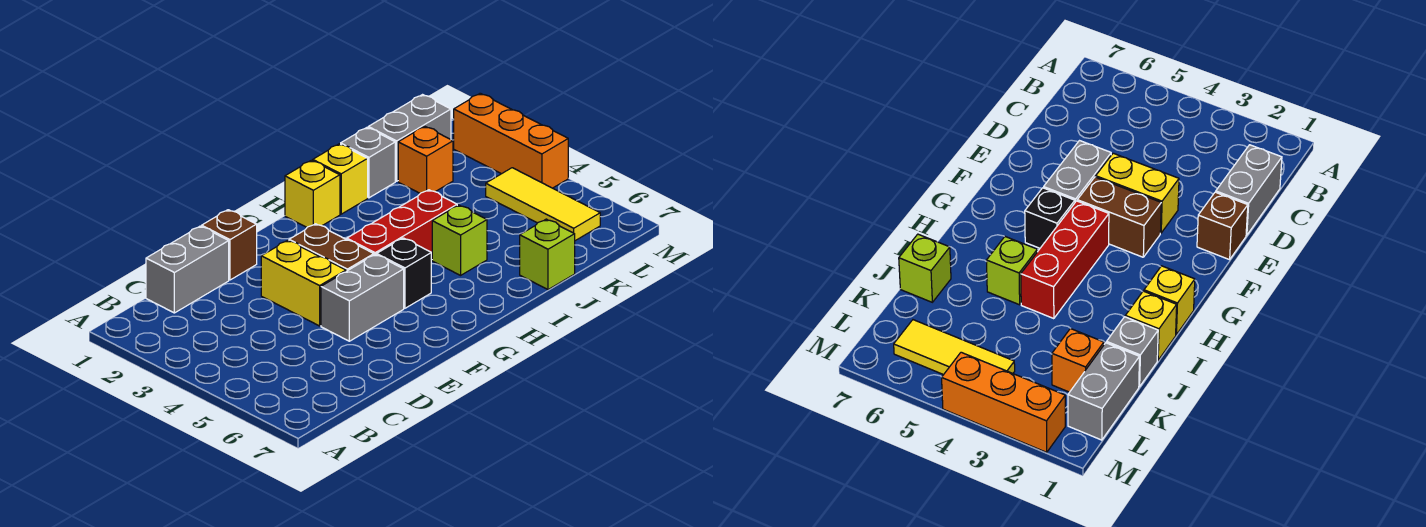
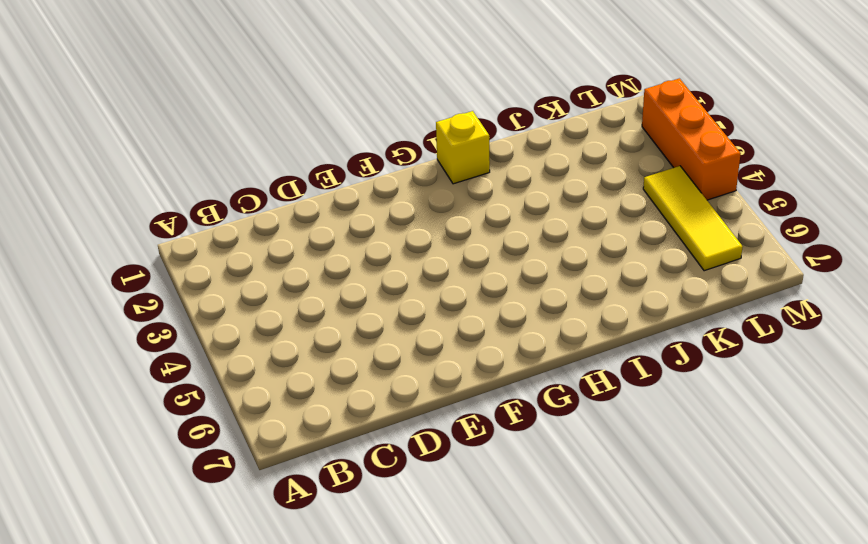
none -> grey 1x2 brick [146,226,229,313]
none -> brown 1x1 brick [202,210,257,280]
none -> yellow 1x2 brick [261,240,346,326]

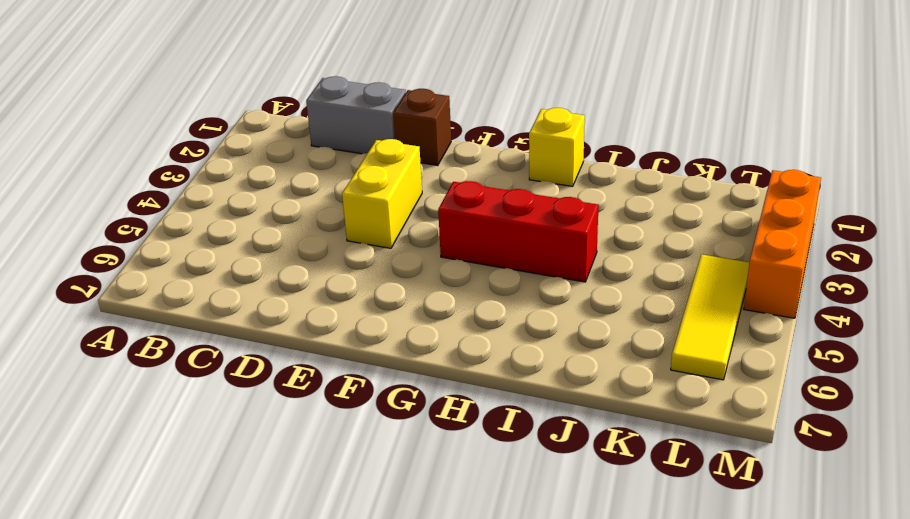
none -> grey 1x2 brick [321,254,404,341]
none -> brown 1x2 brick [289,224,374,271]
none -> black 1x1 brick [377,238,431,308]

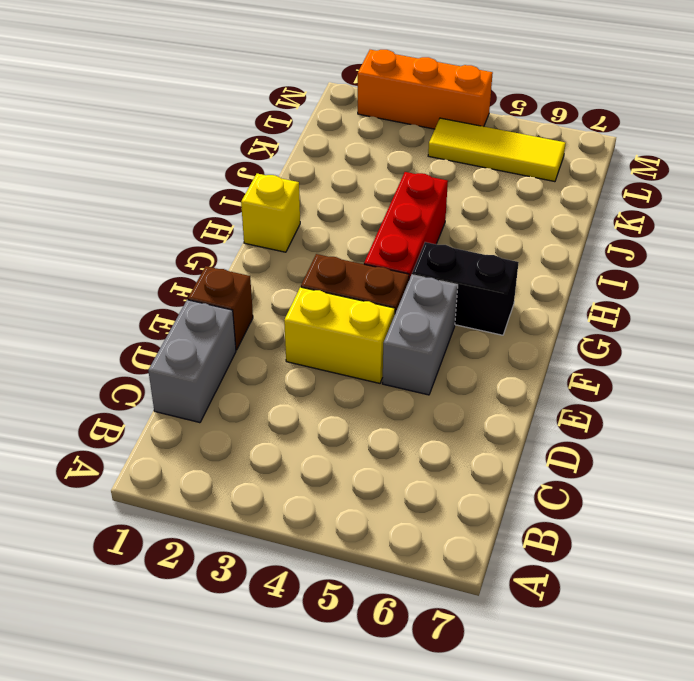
black 1x2 brick [412,242,519,335] -> black 1x1 brick [377,238,431,308]
none -> yellow 1x1 brick [313,144,368,214]
none -> lime 1x1 brick [432,205,487,275]
none -> grey 1x1 brick [341,128,395,198]

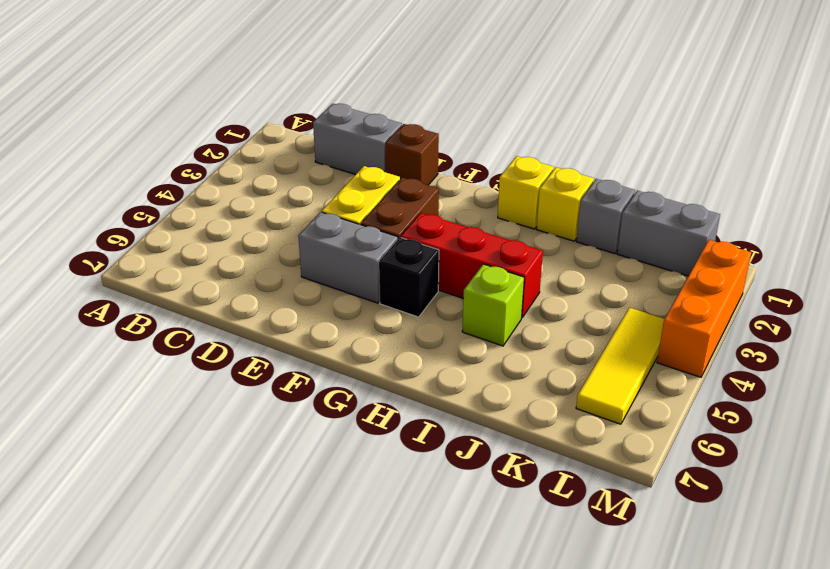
none -> lime 1x1 brick [520,219,575,290]
none -> orange 1x1 brick [398,126,453,193]

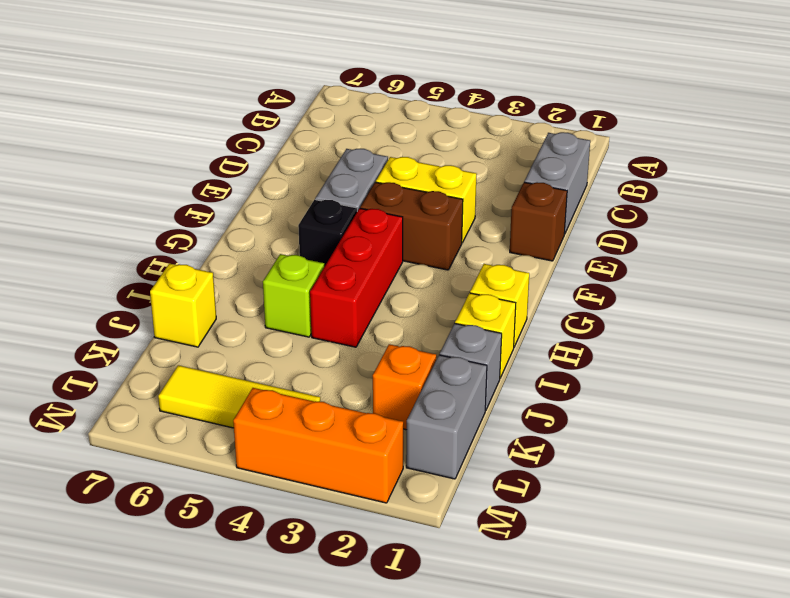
yellow 1x1 brick [150,264,216,347] -> lime 1x1 brick [520,219,575,290]

